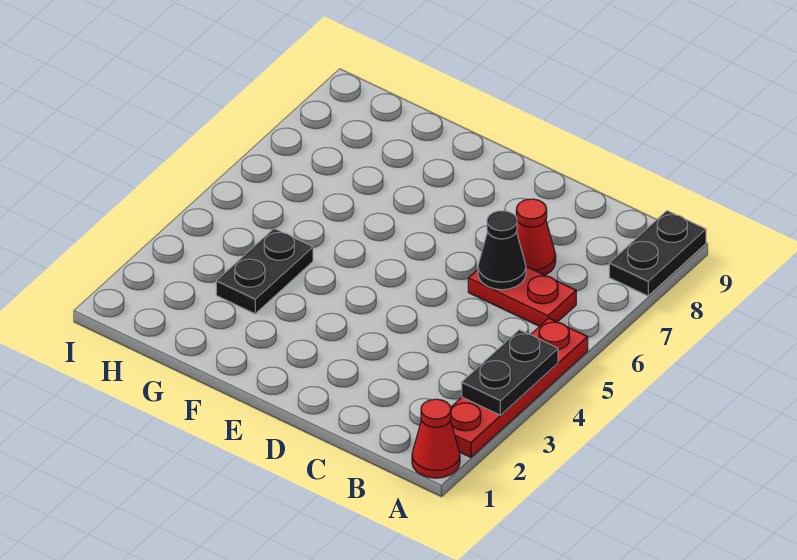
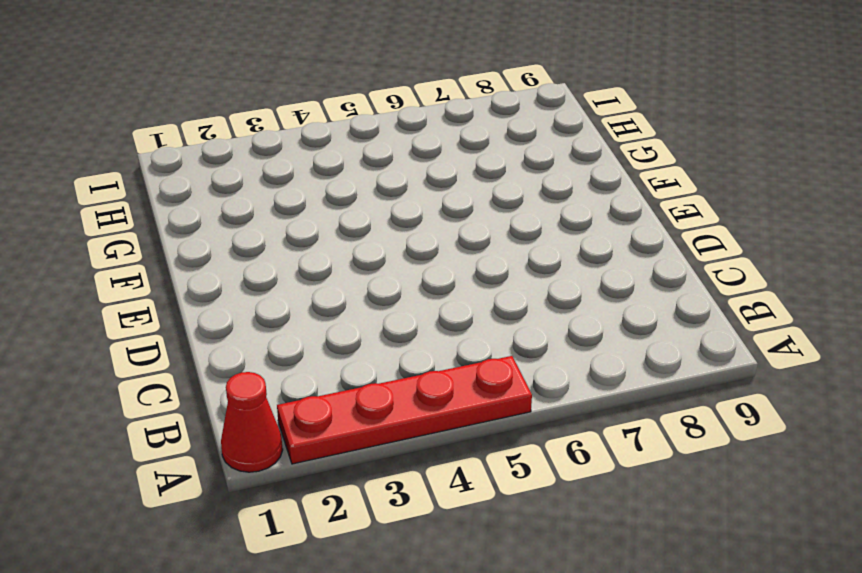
none -> black 1x2 plate [609,211,706,296]
none -> red 1x2 plate [468,267,576,326]

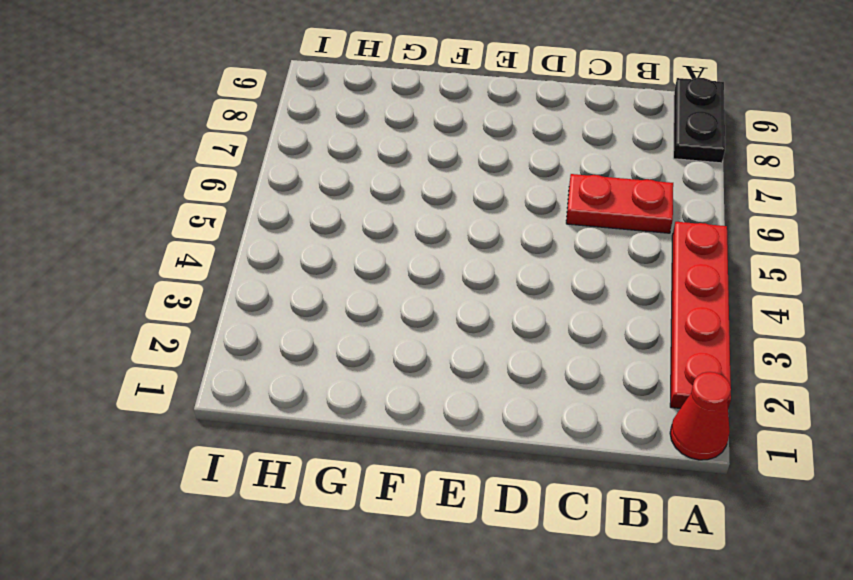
none -> red 1x1 cone [516,199,556,275]
none -> black 1x2 plate [216,229,313,314]

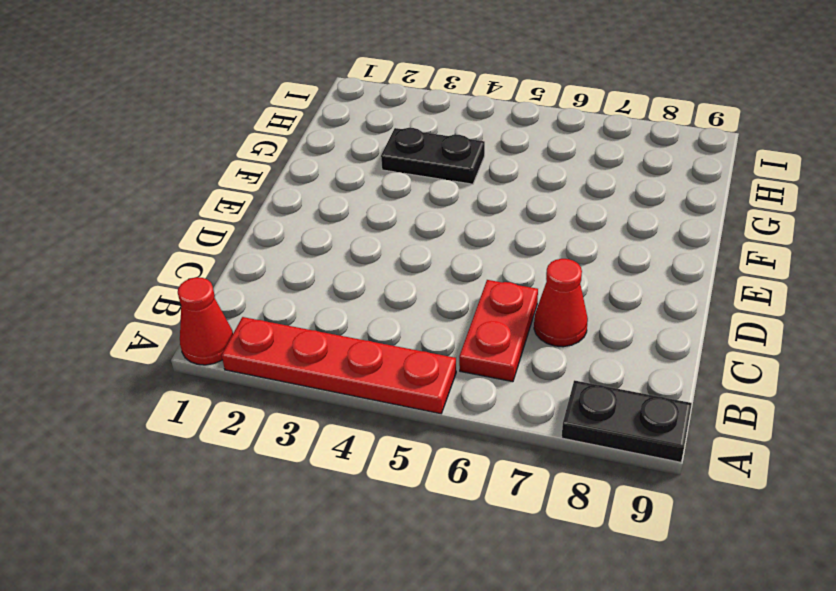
none -> black 1x2 plate [462,330,558,415]
none -> black 1x1 cone [478,211,526,290]

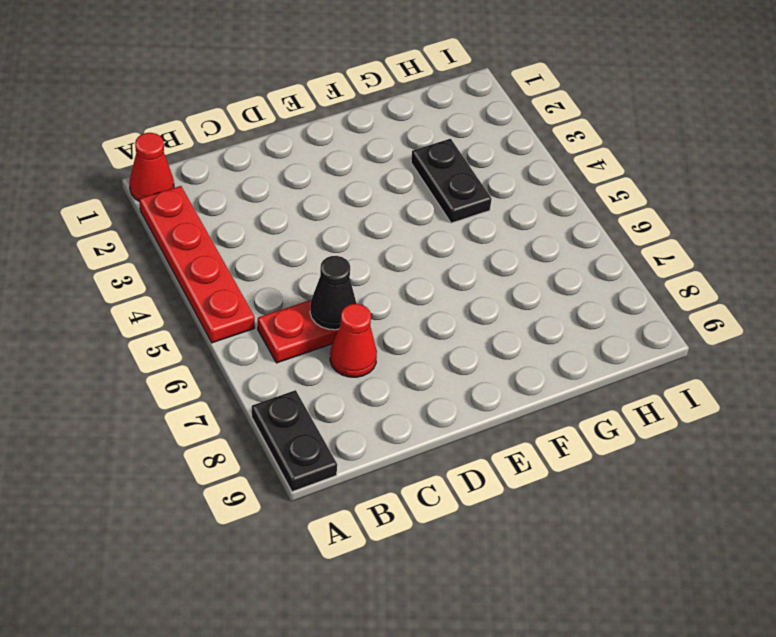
none -> black 1x2 plate [462,330,558,415]

